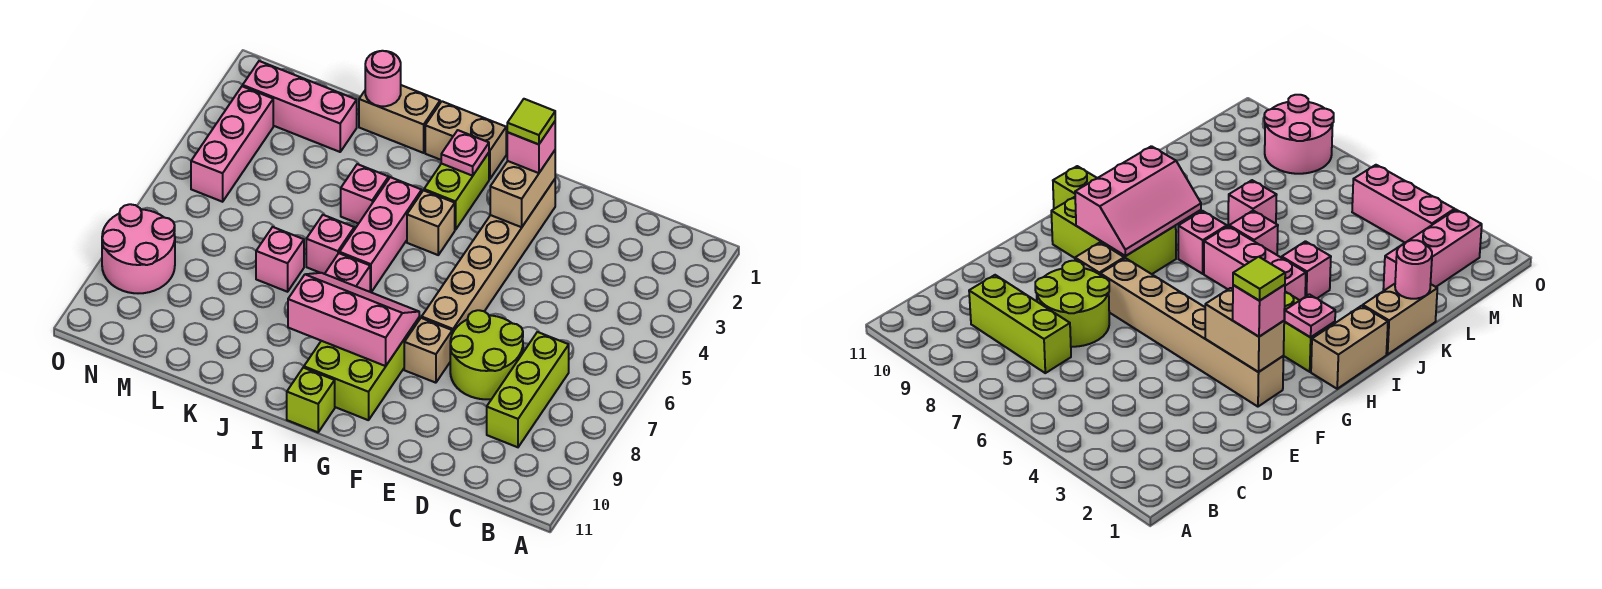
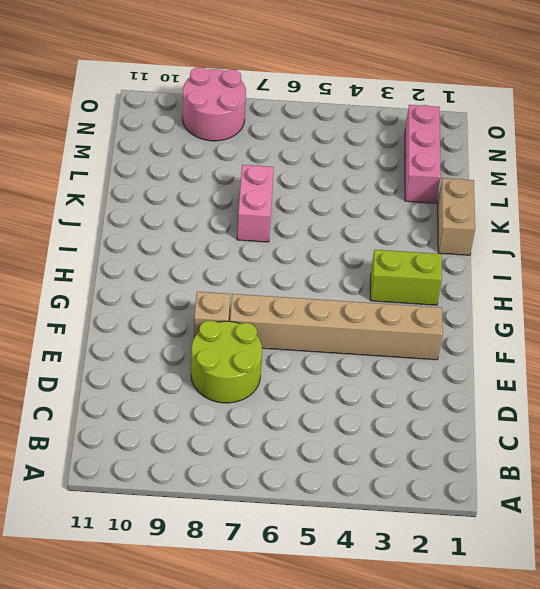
pink 1x2 brick [237,165,274,242] -> pink 1x1 brick [256,227,304,292]
none -> lime 1x3 brick [487,332,569,447]
none -> lime 2x3 brick [304,318,419,420]
none -> tan 1x2 brick [425,101,506,179]

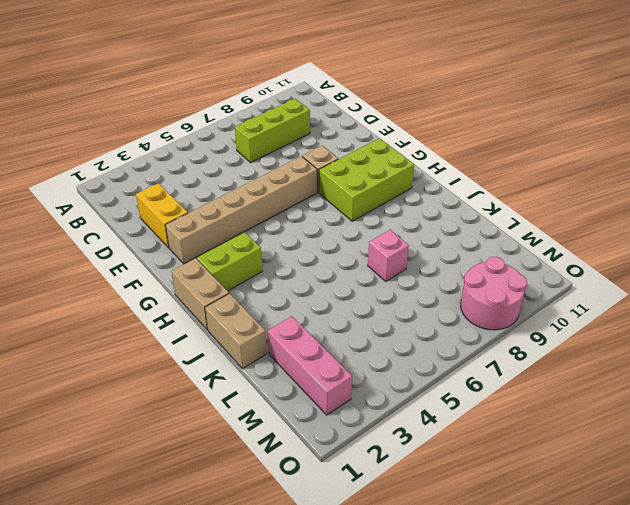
yellow 1x2 brick [136,183,188,248] -> none
none -> lime 2x2 round brick [450,310,523,399]
none -> tan 1x1 brick [407,190,455,255]
none -> lime 1x1 brick [287,368,335,432]

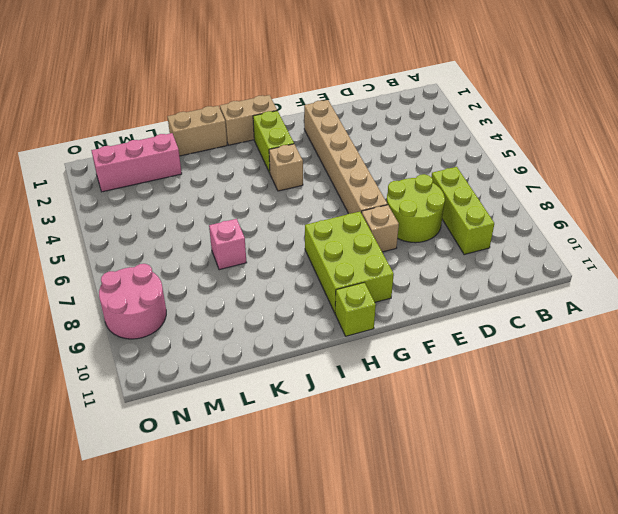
none -> pink 1x3 brick [340,177,422,292]
none -> pink 1x1 brick [325,253,370,292]
none -> pink 1x1 brick [341,164,389,224]

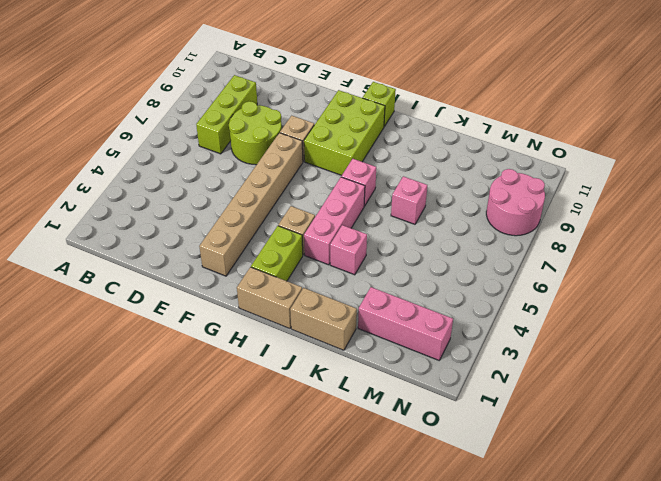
none -> pink 1x1 brick [306,215,354,274]
none -> pink 1x3 brick [191,86,273,202]
none -> tan 1x2 brick [490,151,555,227]

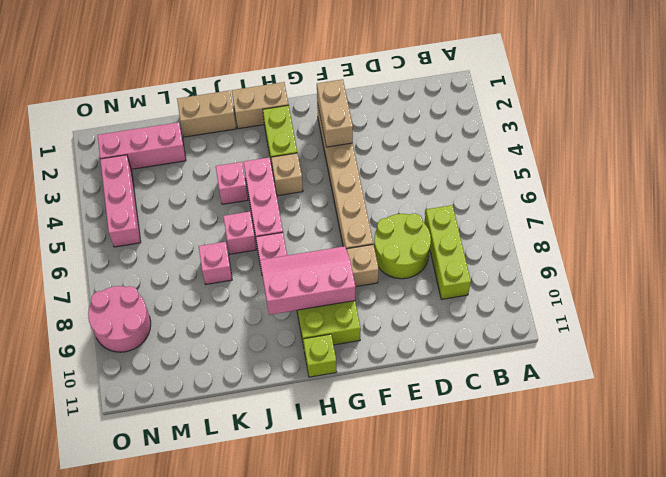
none -> pink 1x1 plate [441,130,489,176]
none -> pink 1x1 round brick [365,51,401,106]
none -> pink 1x1 brick [507,122,555,173]

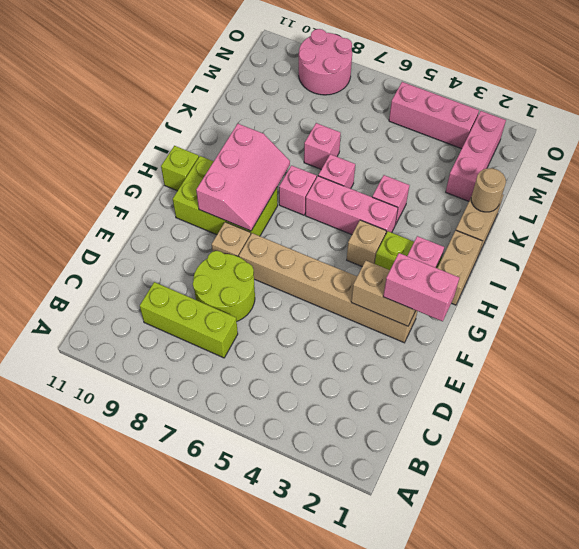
pink 1x2 brick [383,253,459,321] -> pink 1x1 brick [507,122,555,173]
tan 1x1 round brick [471,168,506,212] -> pink 1x1 round brick [365,51,401,106]
none -> lime 1x1 tile [507,99,555,144]

